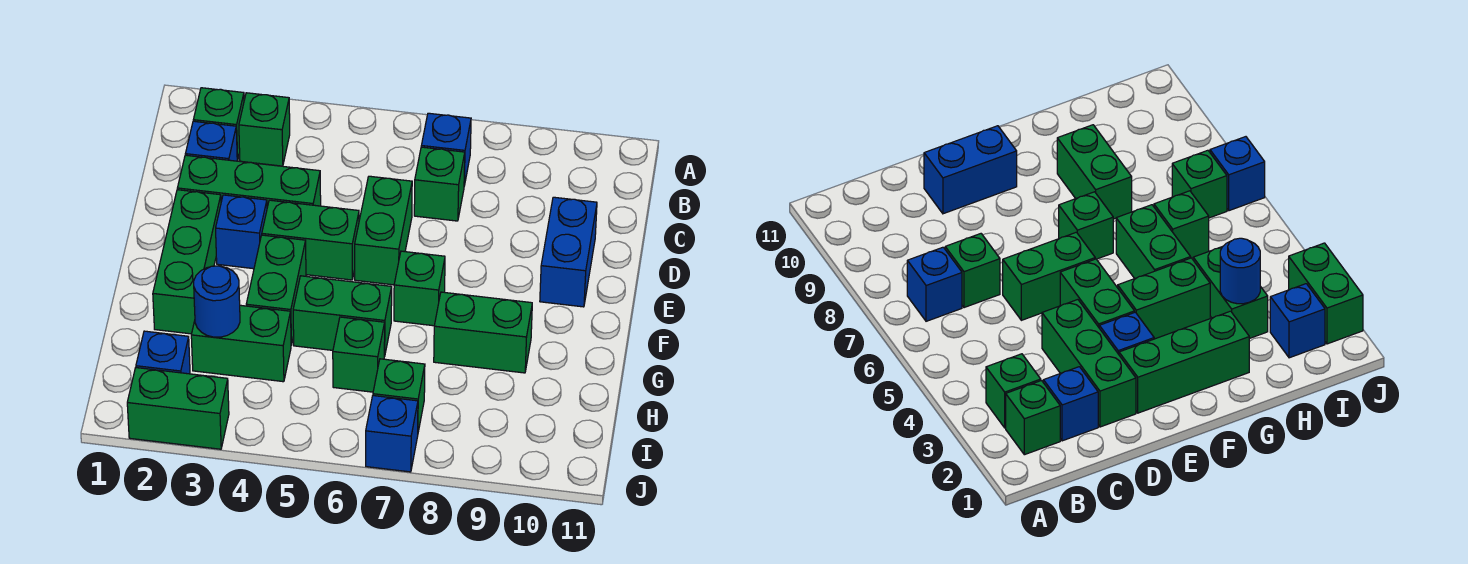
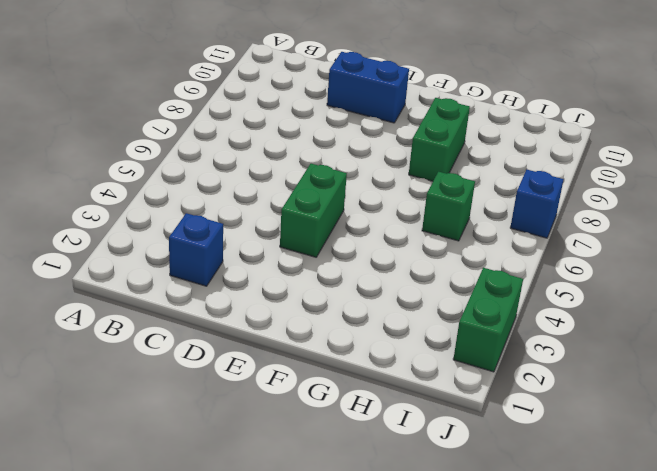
none -> green 1x1 brick [193,88,244,161]
none -> green 1x1 brick [239,93,290,166]
none -> blue 1x1 brick [421,113,471,186]

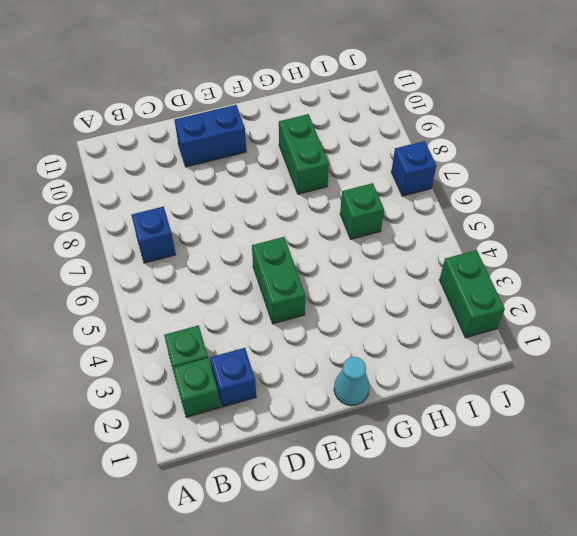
cyan 1x1 cone [334,357,370,405] -> none
none -> green 1x1 brick [414,147,465,221]
none -> green 1x3 brick [177,155,321,207]
none -> green 1x2 brick [355,176,412,285]

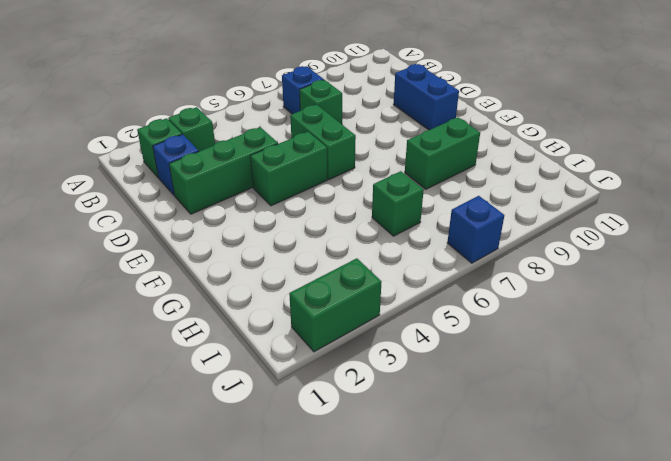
none -> green 1x3 brick [153,190,221,334]
none -> blue 1x1 brick [216,195,267,269]
none -> green 1x2 brick [246,235,306,345]

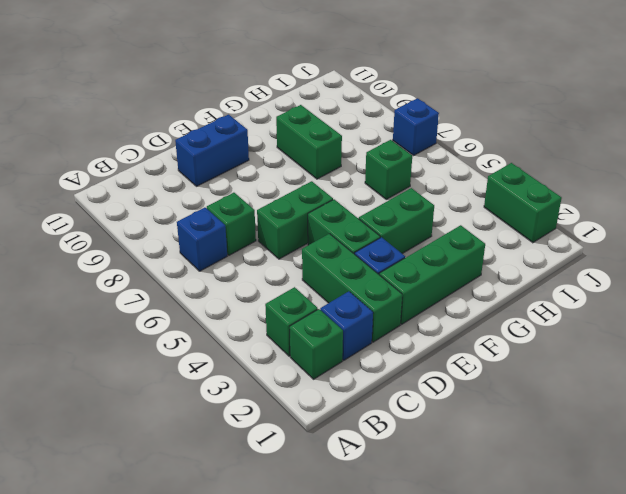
none -> green 1x1 brick [394,251,445,326]
none -> green 1x2 brick [293,276,392,356]
none -> green 1x2 brick [191,305,291,382]

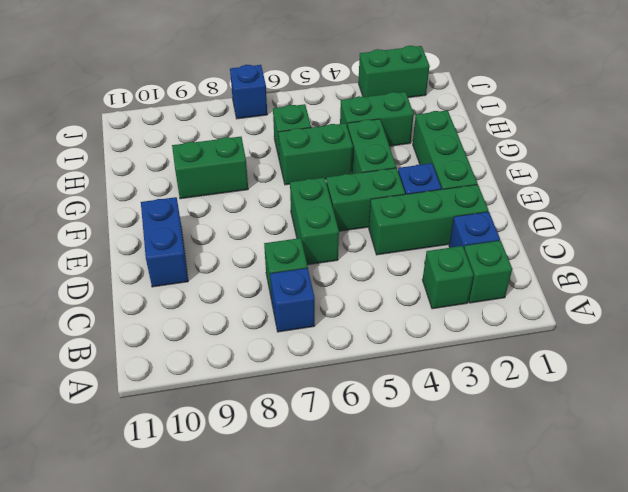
none -> green 1x1 brick [394,251,445,326]
none -> blue 1x1 brick [136,331,190,374]
none -> green 1x1 brick [373,359,425,432]

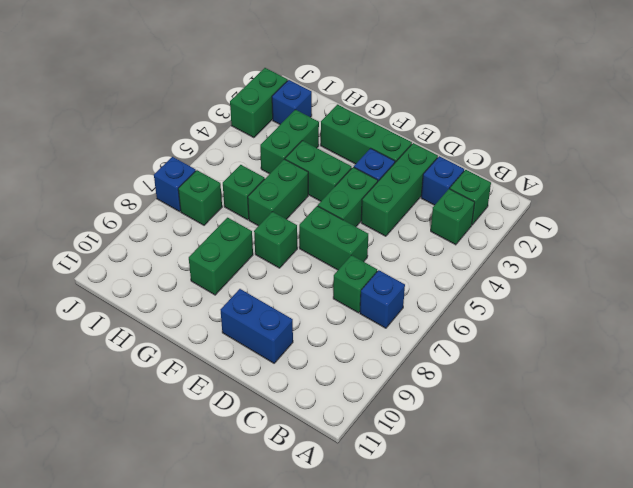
none -> blue 1x1 round brick [194,266,240,337]

